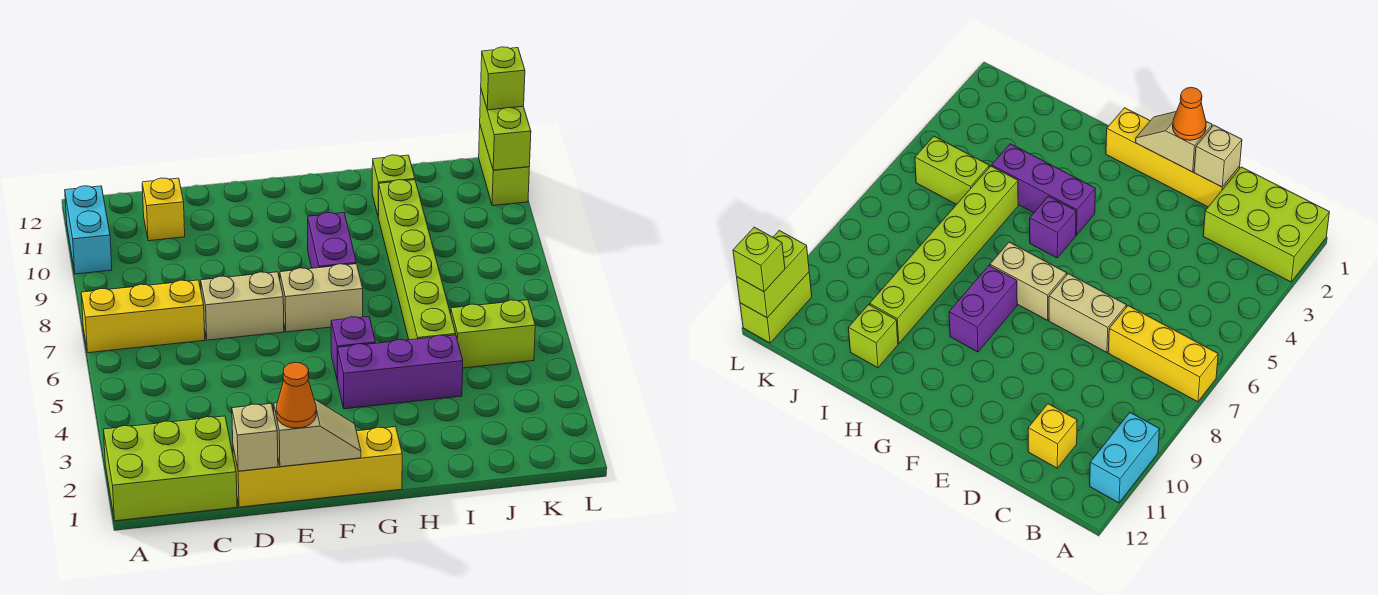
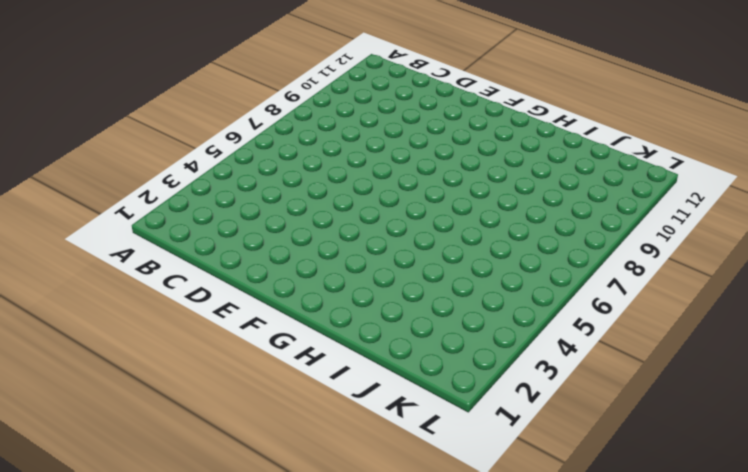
none -> lime 2x3 brick [103,416,237,521]
none -> yellow 1x3 brick [81,280,205,353]
none -> cyan 1x2 brick [65,186,112,274]

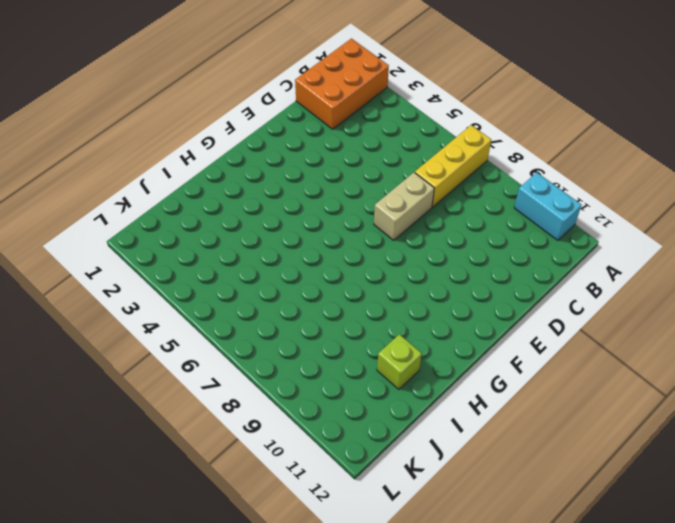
orange 2x3 brick [295,39,389,129] -> lime 2x3 brick [103,416,237,521]
none -> yellow 1x1 brick [142,178,185,241]
none -> yellow 1x4 brick [233,427,402,507]
none -> tan 1x2 brick [280,264,363,332]

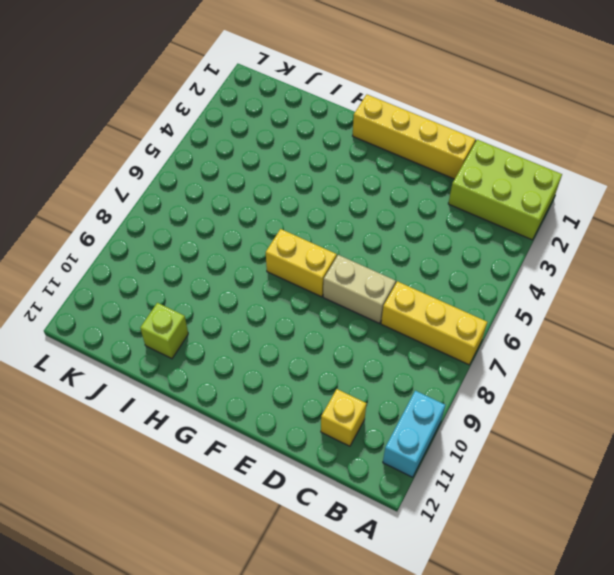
yellow 1x2 brick [266,229,337,297] -> tan 1x2 brick [280,264,363,332]
none -> purple 1x3 brick [338,335,463,409]
none -> purple 1x1 brick [331,317,376,381]
none -> purple 1x2 brick [308,213,356,268]

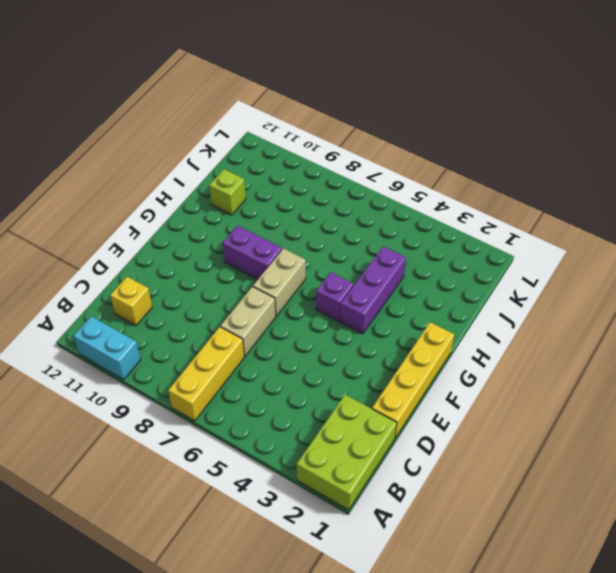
none -> lime 1x6 brick [378,180,456,340]
none -> lime 1x2 brick [451,300,535,368]
none -> lime 1x2 brick [479,126,529,206]

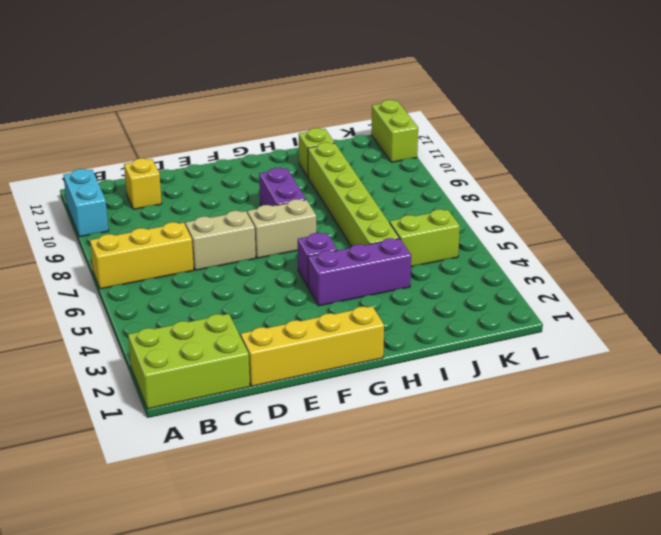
none -> tan 1x1 brick [232,404,278,471]
none -> tan 1x2 slope [274,399,361,467]
none -> lime 1x2 brick [480,90,531,170]

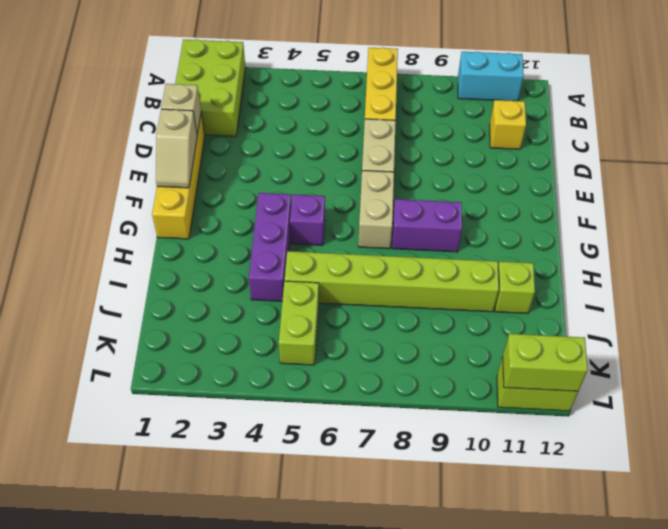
none -> orange 1x1 cone [276,362,316,428]
none -> lime 1x1 brick [481,47,525,110]

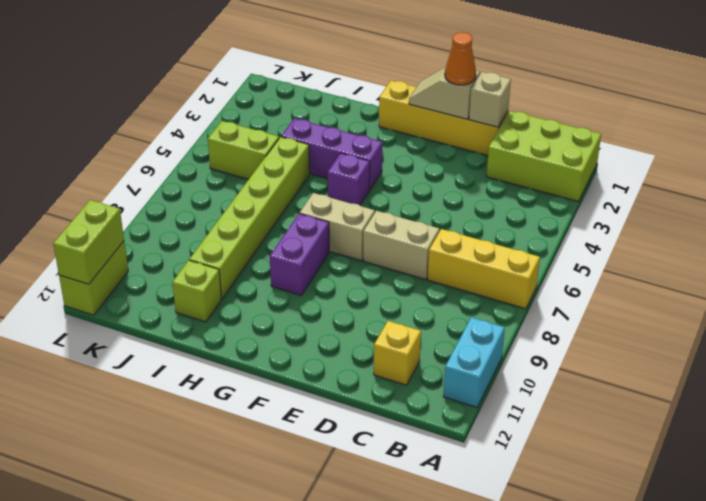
none -> lime 1x1 brick [481,47,525,110]

